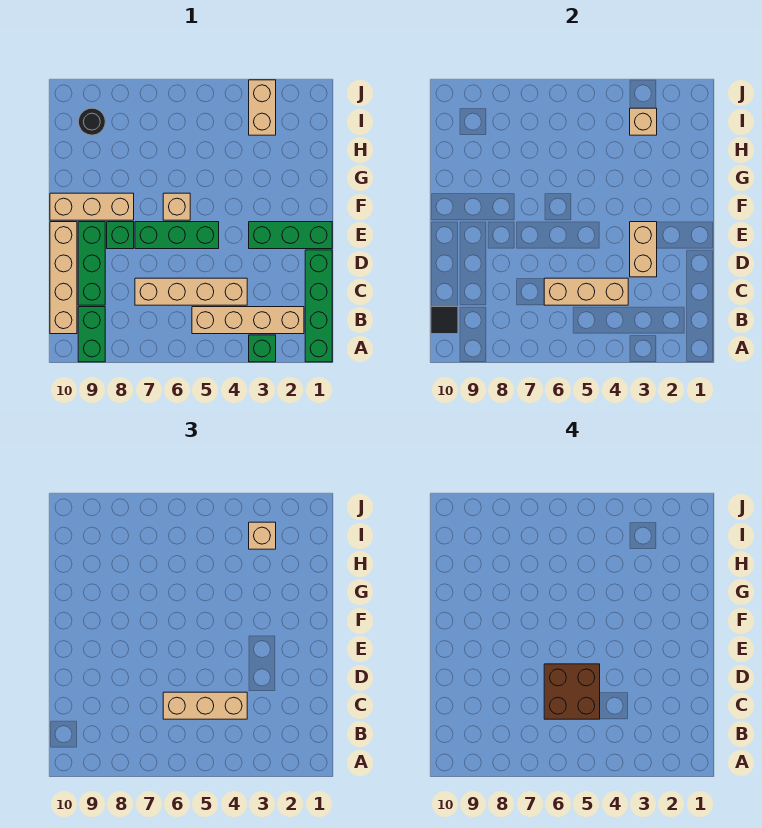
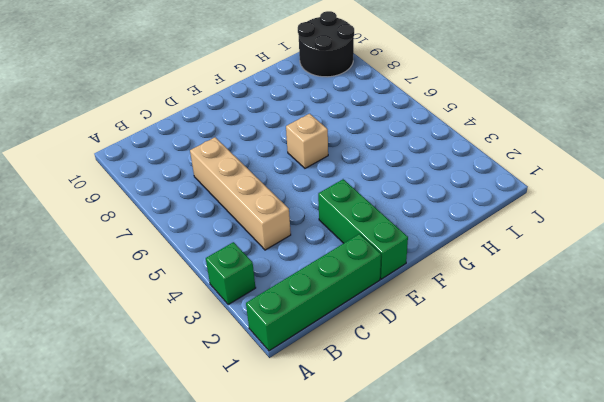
black 2x2 round brick [298,11,354,77] -> black 1x1 round brick [78,108,105,135]
none -> green 1x2 brick [78,307,105,362]
none -> tan 1x4 brick [192,307,304,334]
none -> tan 1x4 brick [50,222,77,334]

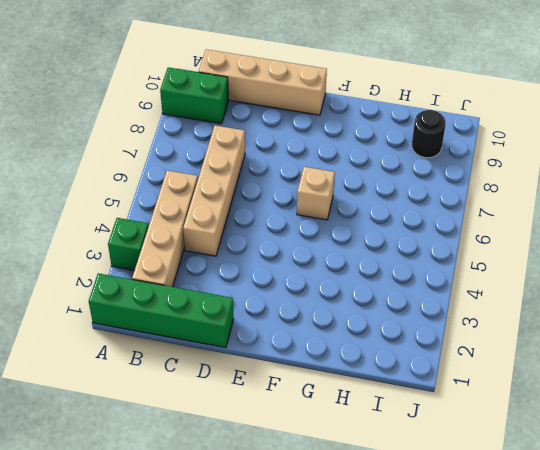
none -> green 1x3 brick [78,222,105,305]
none -> green 1x3 brick [249,222,332,249]
none -> green 1x3 brick [135,222,219,249]

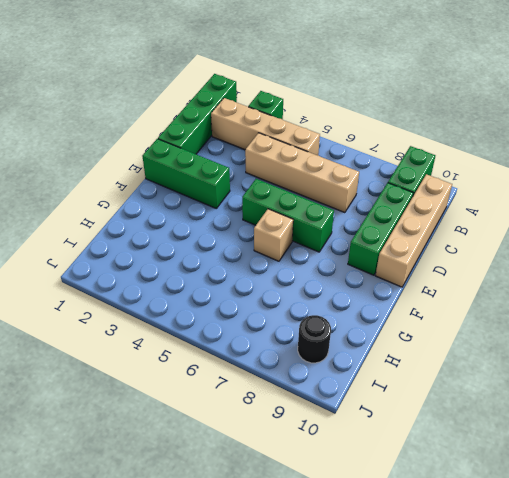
none -> green 1x1 brick [107,222,134,249]
none -> tan 1x3 brick [50,193,134,220]
none -> tan 1x2 brick [249,80,276,135]

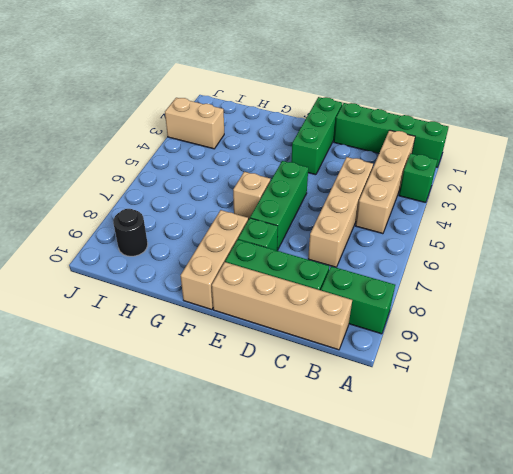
none -> black 1x1 tile [431,307,458,334]
none -> tan 1x3 brick [544,278,628,305]
none -> tan 1x2 brick [630,222,657,277]

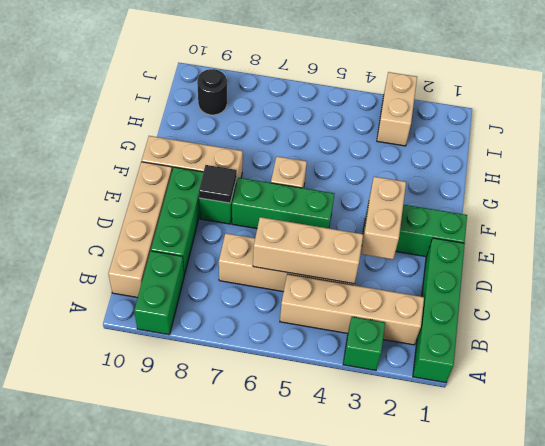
black 1x1 tile [199,165,237,203] -> black 1x1 tile moved to [431,307,458,334]
none -> tan 1x1 brick [630,108,657,135]
none -> tan 1x3 brick [163,692,247,719]
none -> tan 1x1 brick [249,522,276,549]

